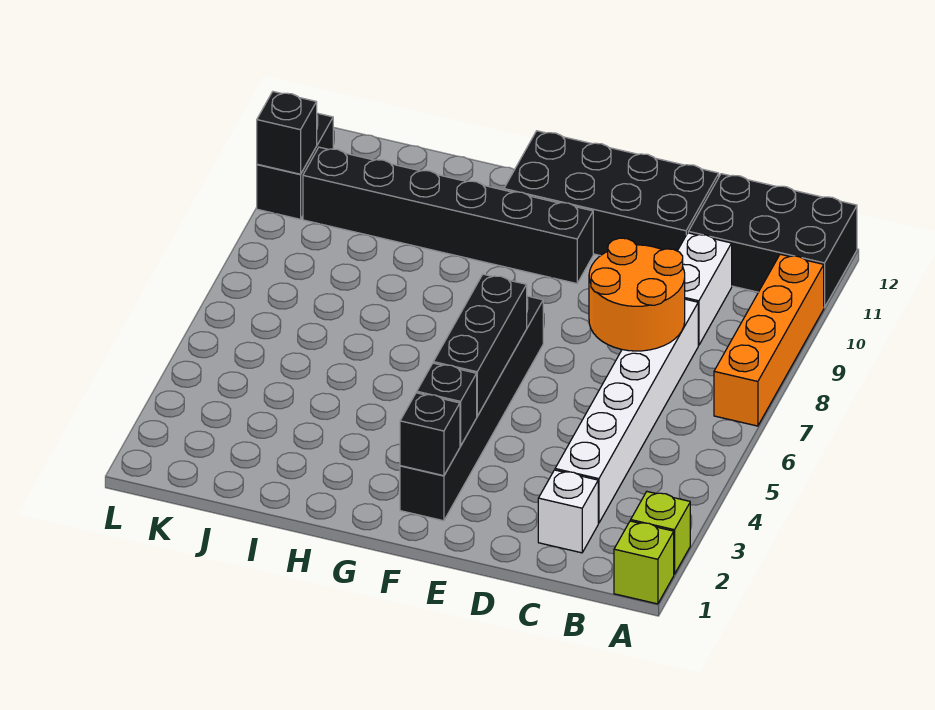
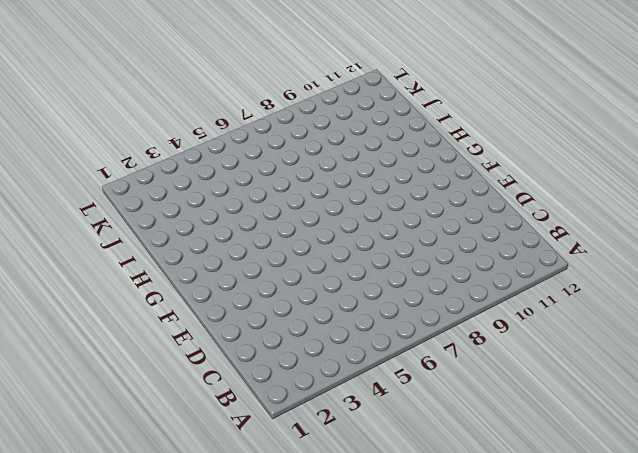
none -> lime 1x1 brick [614,521,674,604]
none -> lime 1x1 brick [631,492,690,574]
none -> orange 1x4 brick [714,254,824,426]

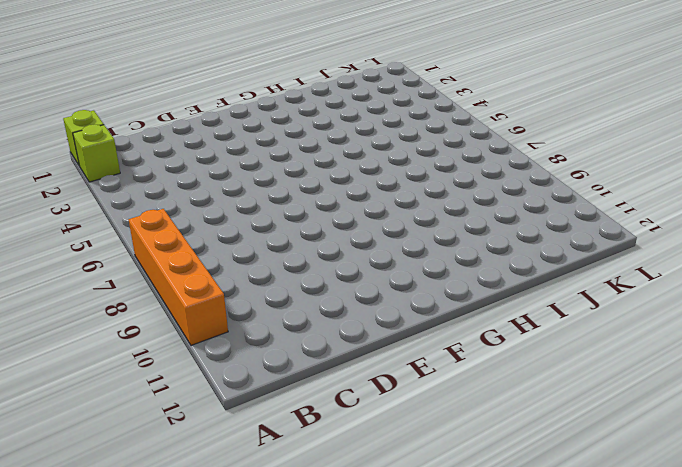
none -> black 2x3 brick [688,174,857,308]
none -> white 1x1 brick [538,470,598,553]
none -> white 1x6 brick [555,299,698,523]

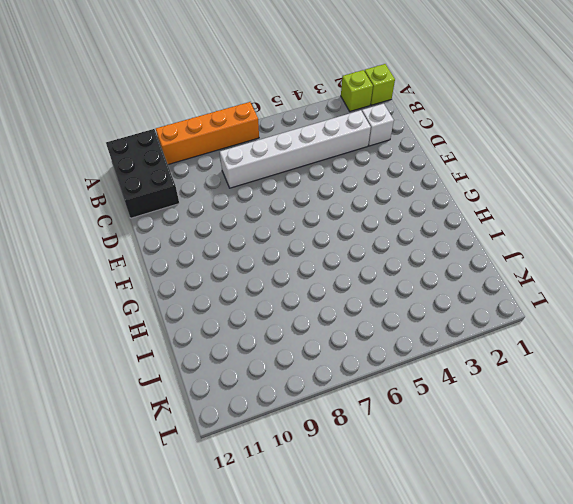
none -> white 1x2 brick [678,233,732,345]
none -> black 2x4 brick [504,131,719,256]
none -> black 1x6 brick [400,296,543,521]

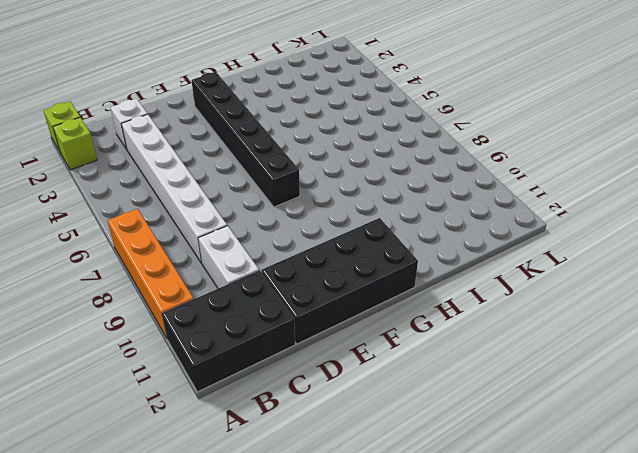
none -> black 1x6 brick [303,147,593,284]
none -> black 1x2 brick [257,113,333,219]
none -> orange 2x2 round brick [589,238,685,351]

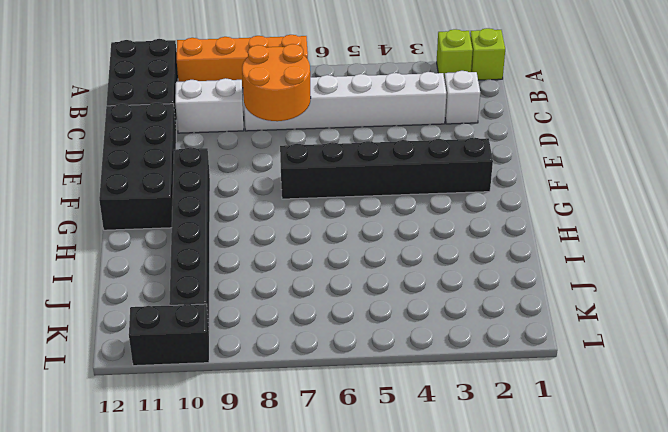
none -> black 1x1 brick [400,393,460,476]
none -> black 1x1 brick [417,363,477,446]
none -> black 1x3 brick [433,274,527,416]

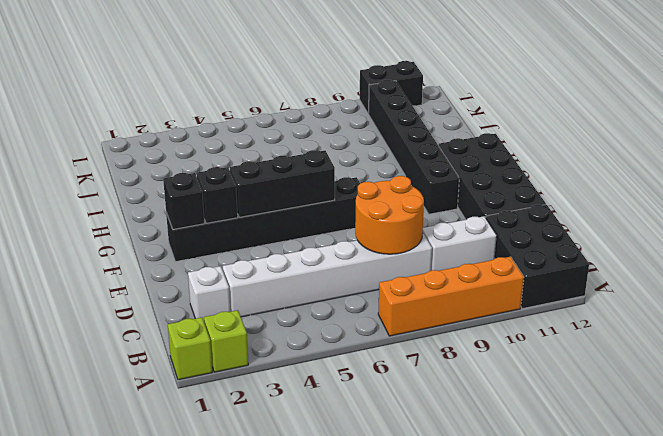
none -> black 1x1 brick [257,92,317,174]

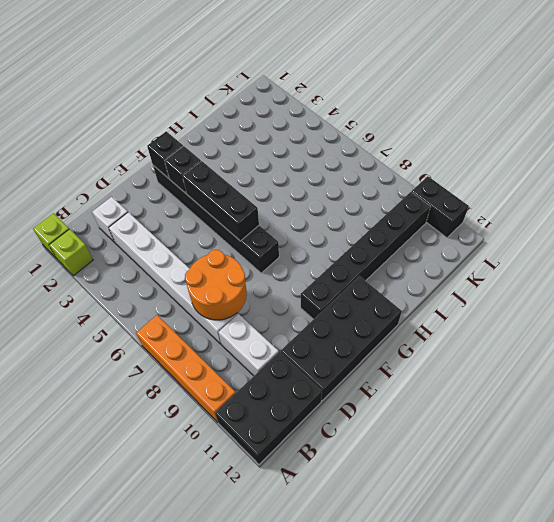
none -> black 1x1 brick [257,92,317,174]

